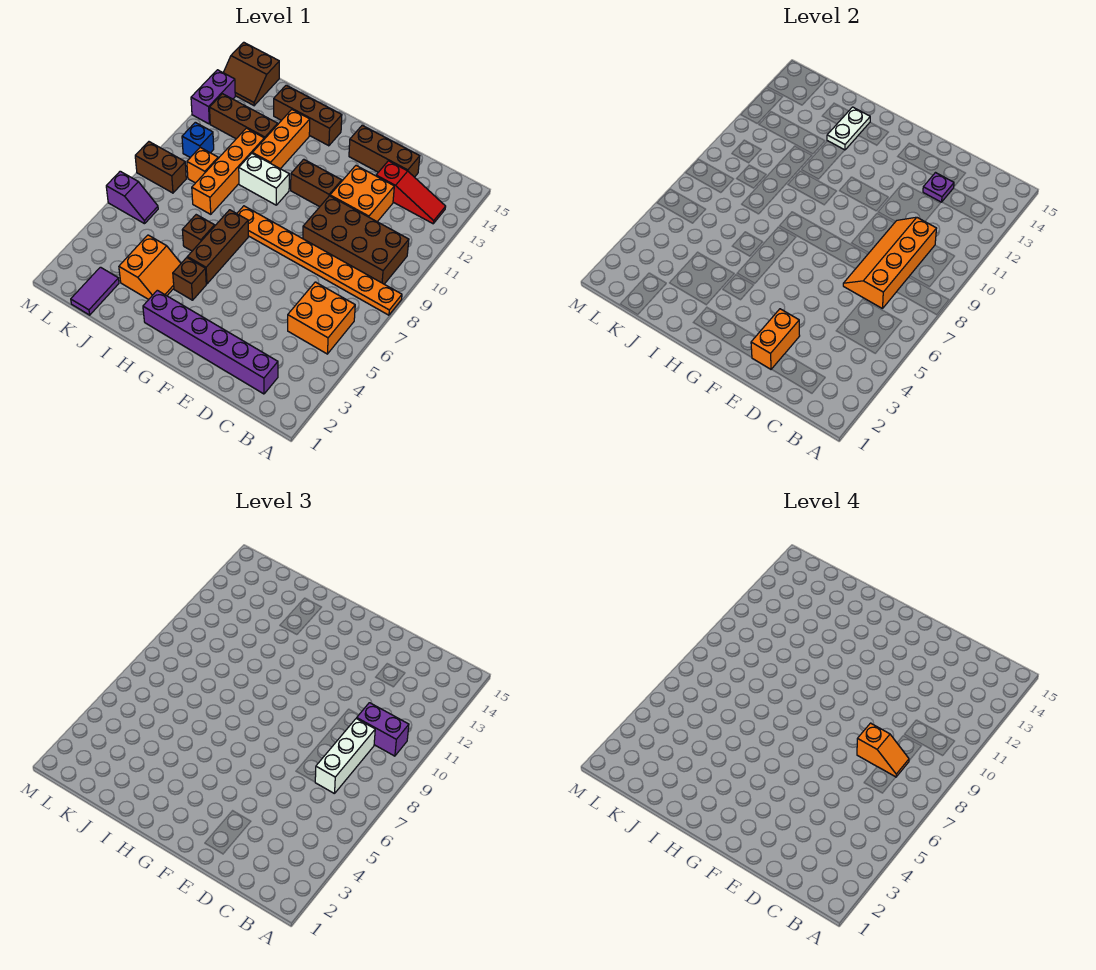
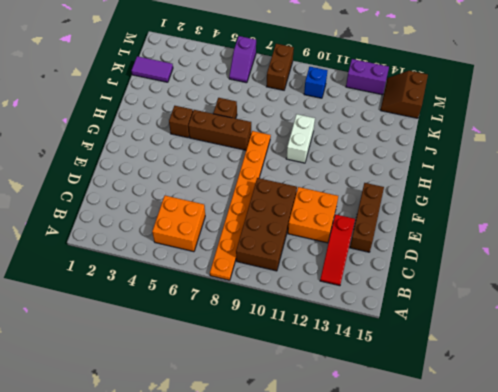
none -> purple 1x6 brick [143,290,278,394]
none -> brown 1x2 brick [291,159,342,207]
none -> brown 1x3 brick [274,85,342,146]
none -> orange 2x2 slope [119,235,181,300]

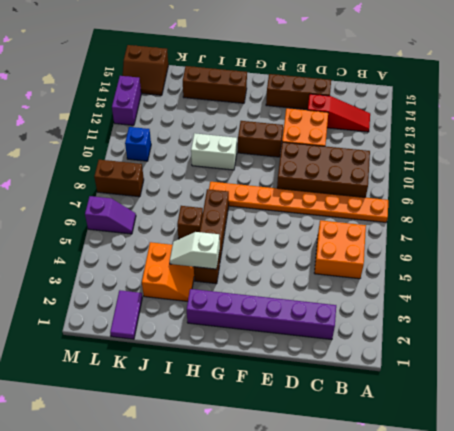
white 1x2 slope [170,232,220,269] -> none
none -> orange 1x3 brick [252,110,310,169]
none -> orange 1x4 brick [192,128,264,214]
none -> brown 1x3 brick [210,94,278,139]
none -> orange 1x1 brick [187,147,218,183]

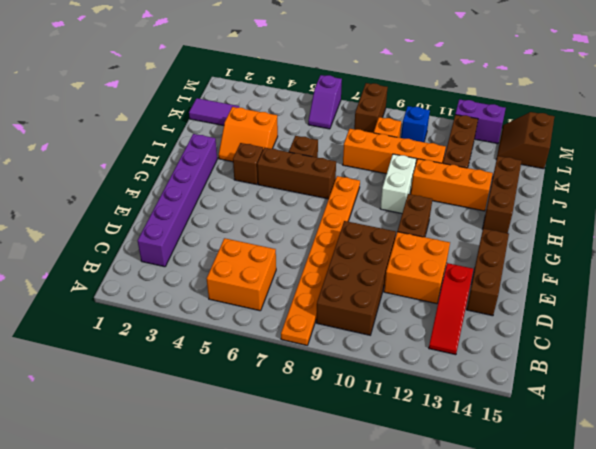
none -> orange 2x4 slope [843,217,937,309]
none -> purple 1x1 plate [923,173,954,202]
none -> orange 1x2 brick [751,309,800,369]
none -> white 1x2 plate [827,107,870,150]

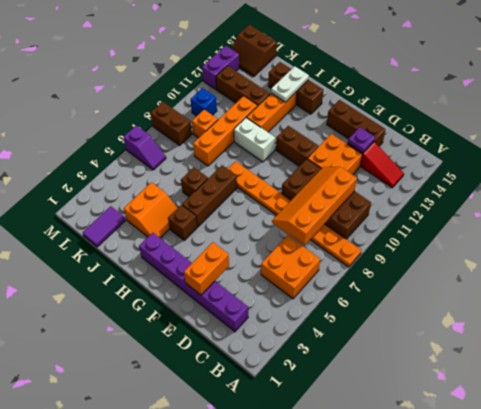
none -> purple 1x2 brick [357,703,409,756]
none -> white 1x3 brick [315,718,375,794]
none -> orange 1x2 slope [857,723,909,777]

